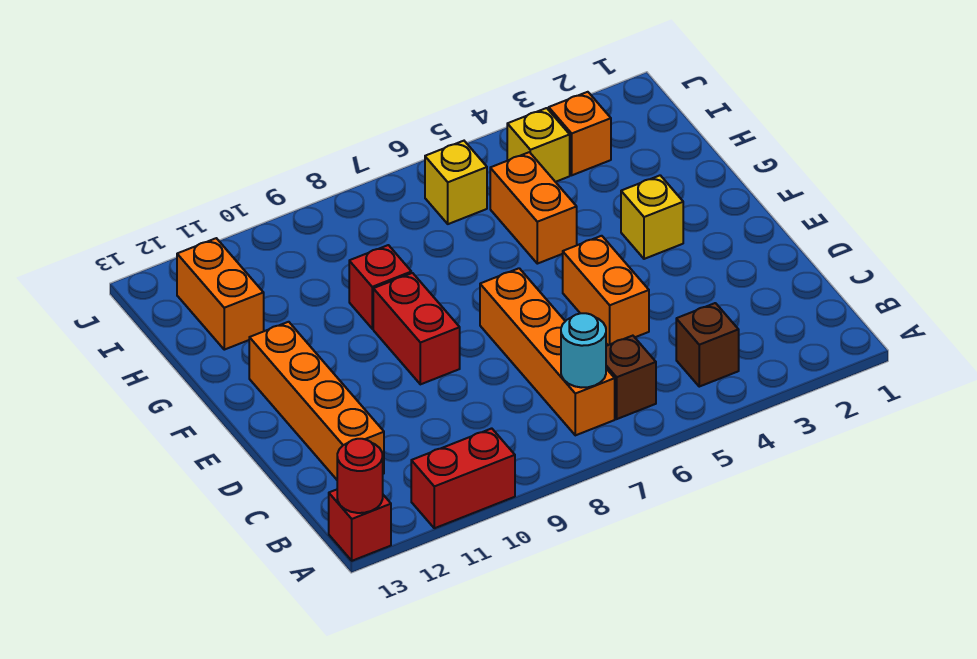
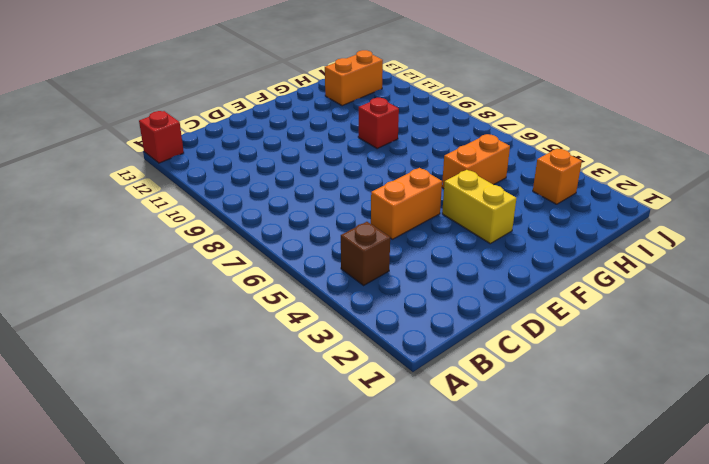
yellow 1x2 brick [442,170,516,244] -> yellow 1x1 brick [621,175,683,259]
none -> red 1x2 brick [411,428,515,528]
none -> brown 1x1 brick [606,336,656,419]
none -> orange 1x4 brick [480,268,615,435]

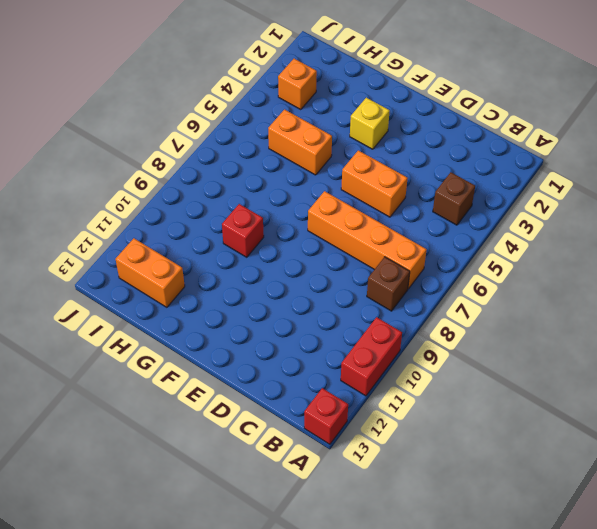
brown 1x1 brick [367,257,410,311] -> brown 1x1 brick moved to [606,336,656,419]
none -> orange 1x4 brick [249,322,384,480]
none -> red 1x2 brick [373,273,460,384]
none -> yellow 1x1 brick [507,108,570,182]

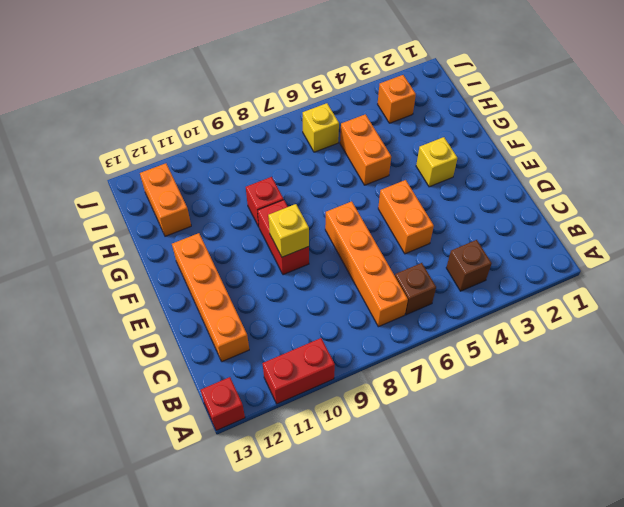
yellow 1x1 brick [268,204,309,257] -> yellow 1x1 brick moved to [507,108,570,182]
none -> red 1x1 round brick [337,439,383,513]
none -> cyan 1x1 round brick [561,313,606,388]

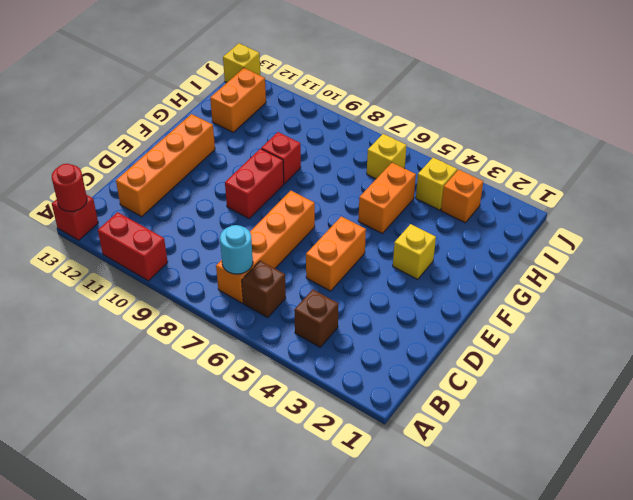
yellow 1x1 brick [223,43,260,82] -> none

